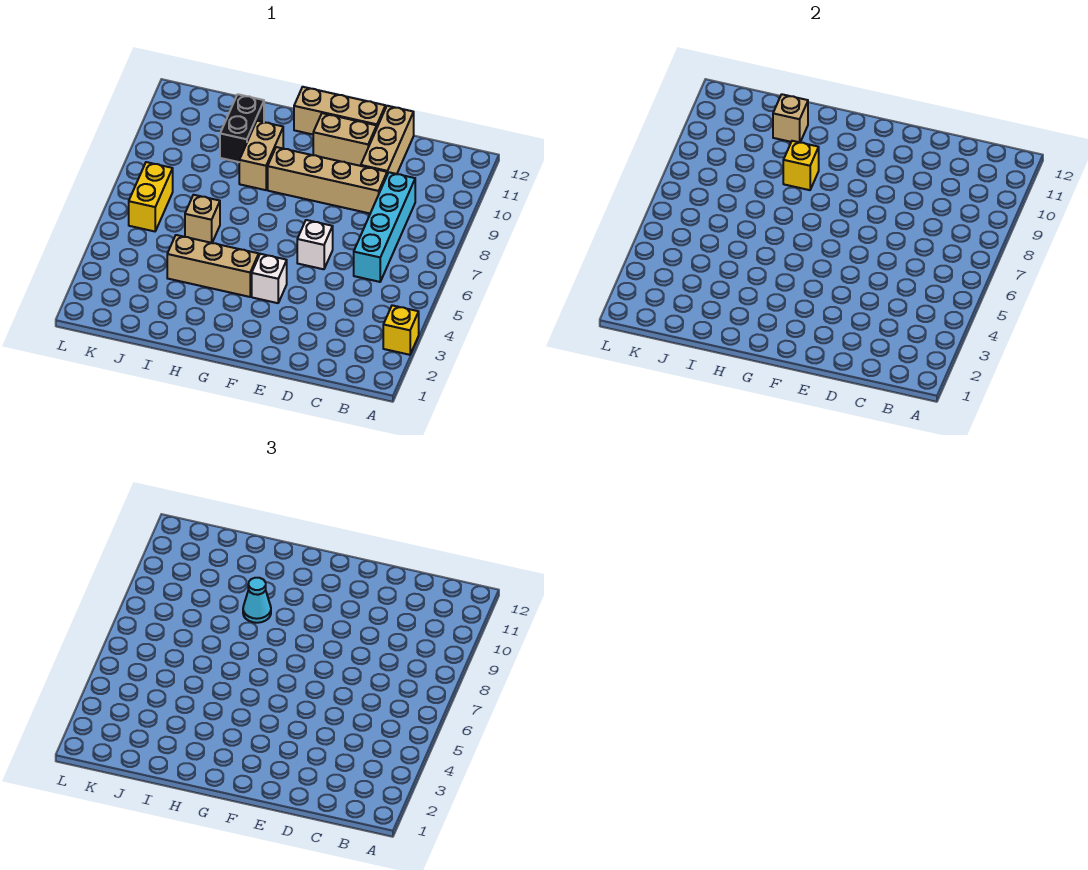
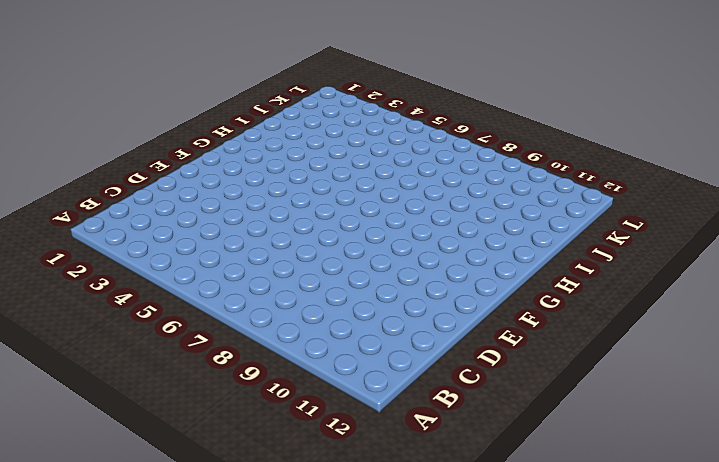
none -> yellow 1x1 brick [383,305,419,355]
none -> cyan 1x4 brick [354,172,415,282]
none -> tan 1x4 brick [268,147,387,213]

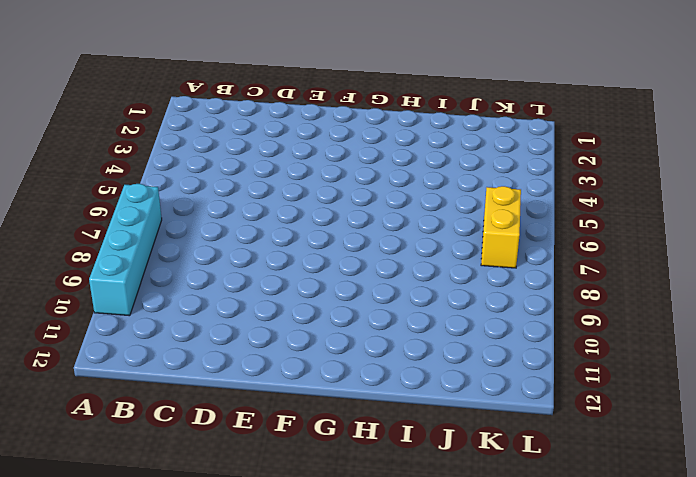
cyan 1x4 brick [89,184,162,316] -> cyan 1x4 brick moved to [354,172,415,282]
none -> yellow 1x1 brick [383,305,419,355]
none -> tan 1x4 brick [268,147,387,213]
none -> tan 1x3 brick [361,106,414,174]

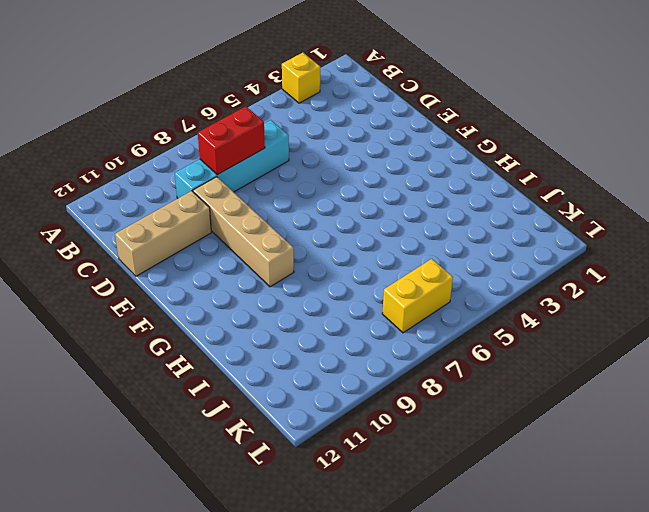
red 1x2 brick [198,106,265,175] -> none
none -> white 1x1 brick [297,220,333,269]
none -> tan 1x2 brick [313,113,377,166]
none -> tan 1x3 brick [294,87,385,134]

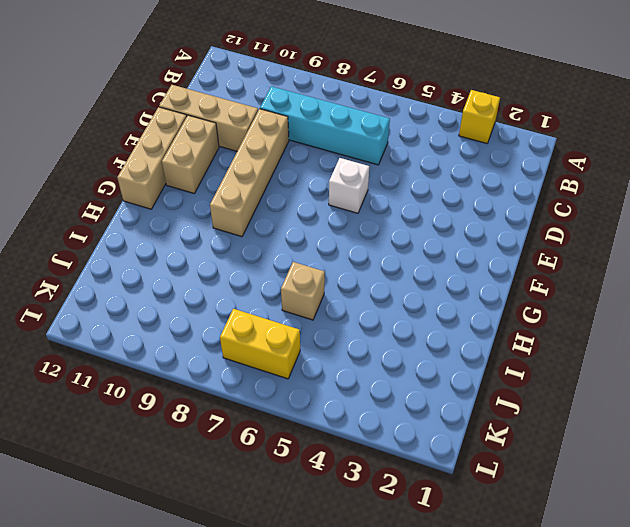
none -> white 1x1 brick [252,254,287,303]
none -> tan 1x3 brick [167,235,259,297]
none -> tan 1x2 brick [239,121,283,190]

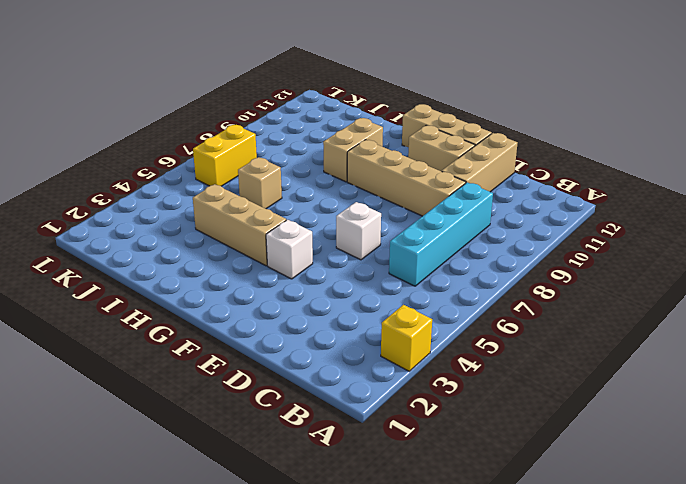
none -> black 1x2 brick [220,94,264,162]
none -> yellow 1x1 brick [783,141,819,190]
none -> tan 1x1 brick [773,94,808,142]

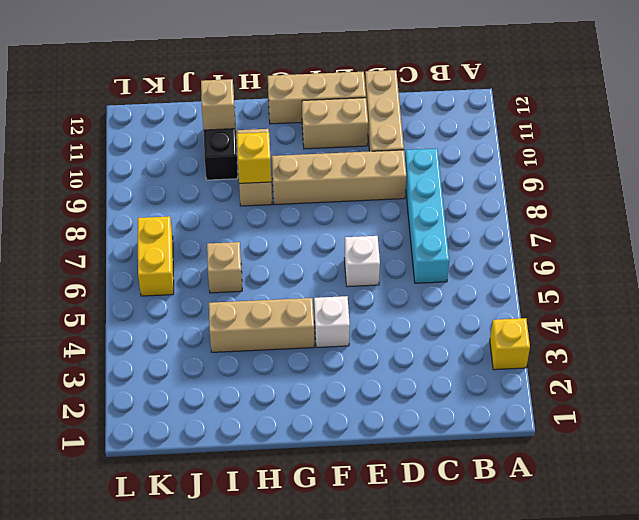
none -> cyan 1x1 cone [243,578,271,623]

